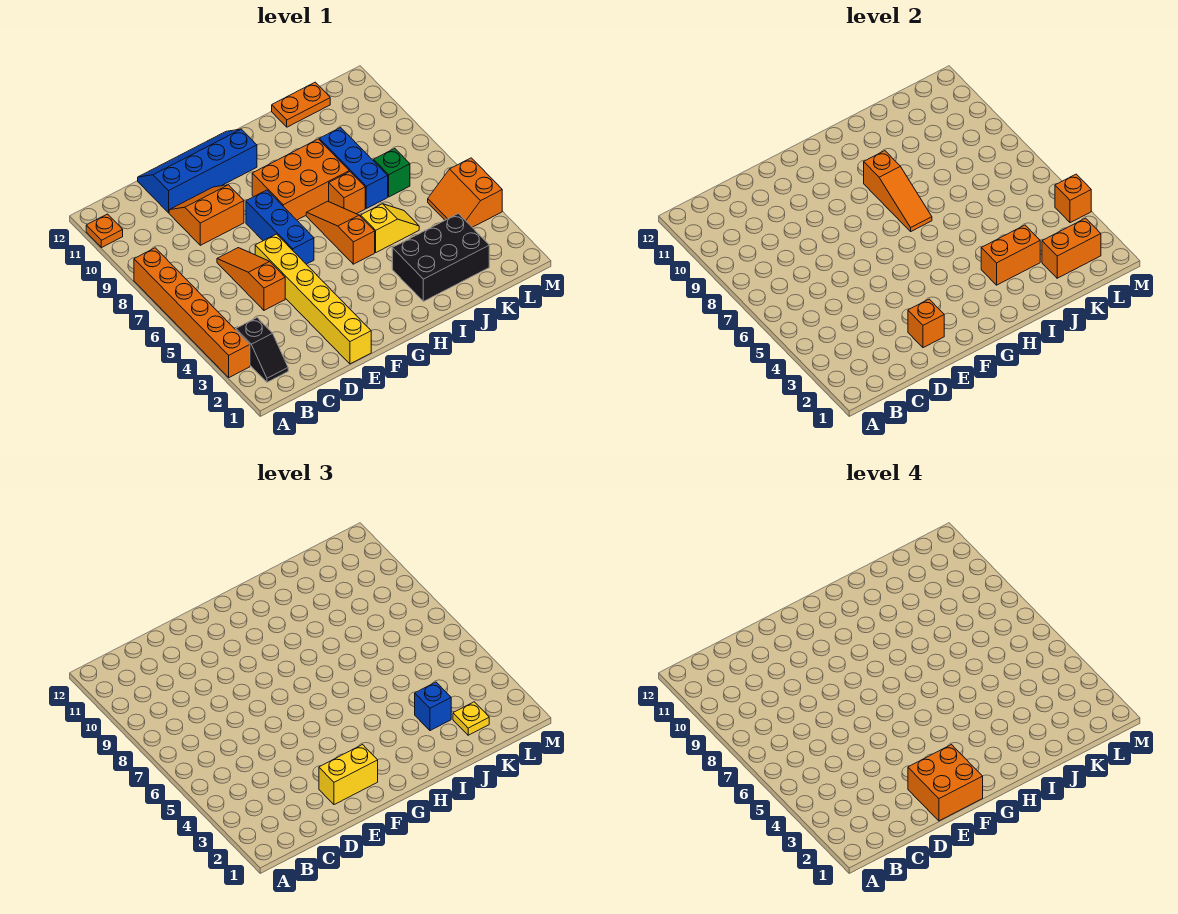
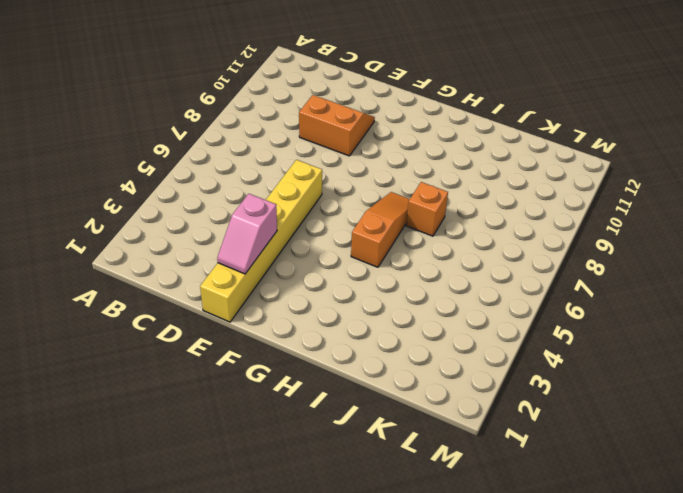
pink 1x2 slope [217,194,277,274] -> orange 1x1 brick [908,299,944,348]
none -> orange 1x6 brick [134,248,250,377]
none -> orange 1x1 plate [86,214,123,248]
none -> black 1x2 slope [236,318,288,382]

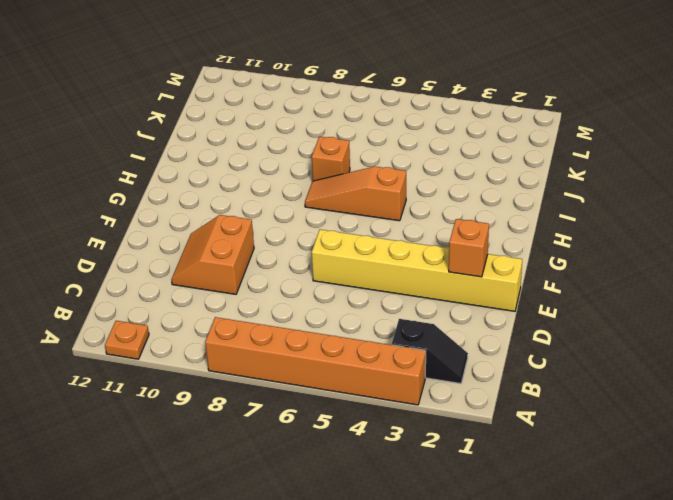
none -> orange 1x3 slope [217,248,285,310]
none -> blue 2x4 slope [138,129,257,213]
none -> blue 1x3 brick [246,190,314,264]

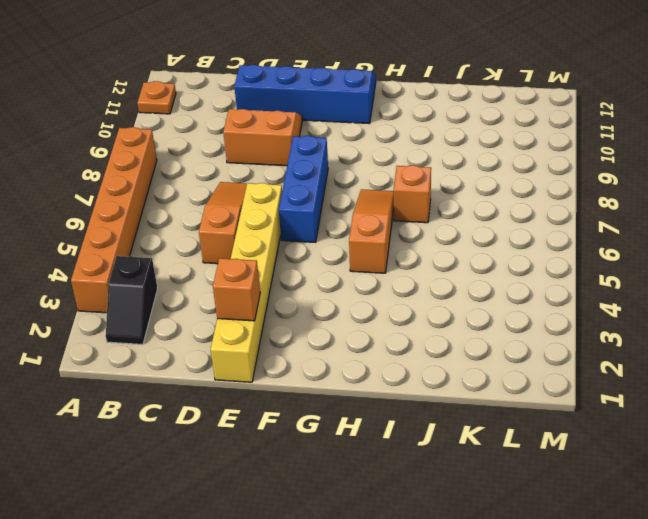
none -> orange 2x3 brick [252,139,349,220]
none -> black 2x3 brick [392,214,489,301]
none -> yellow 1x2 slope [361,204,419,252]

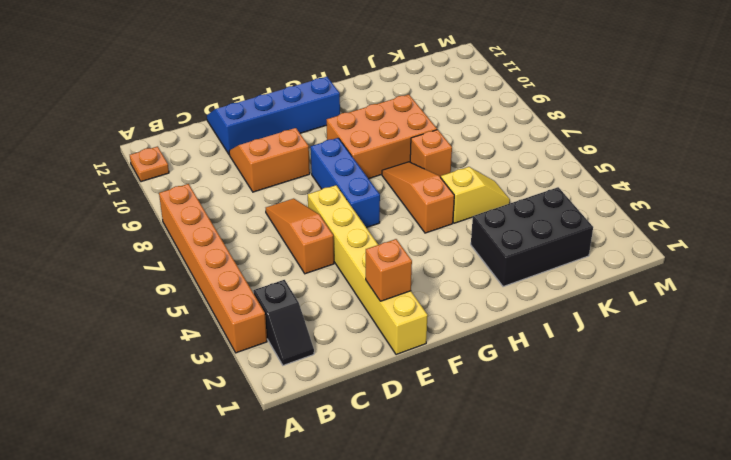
none -> blue 1x3 brick [319,128,388,208]
none -> orange 1x2 plate [272,82,330,127]
none -> green 1x1 brick [374,149,410,197]

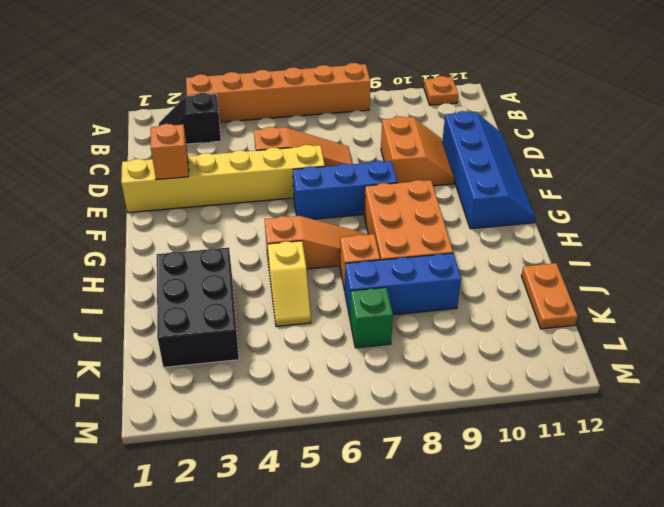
none -> orange 2x2 slope [428,158,502,227]
none -> orange 1x3 slope [864,151,932,231]
none -> orange 1x2 brick [981,225,1040,285]

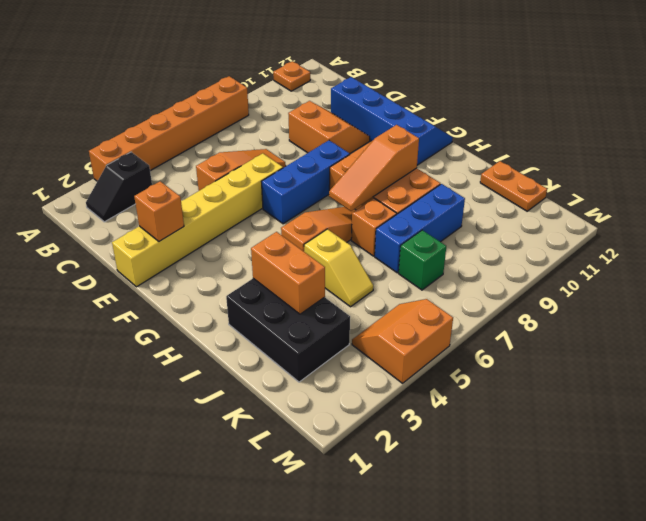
none -> orange 1x2 brick [1042,218,1101,278]
none -> orange 1x1 brick [1055,174,1091,223]
none -> yellow 1x2 brick [319,745,378,805]

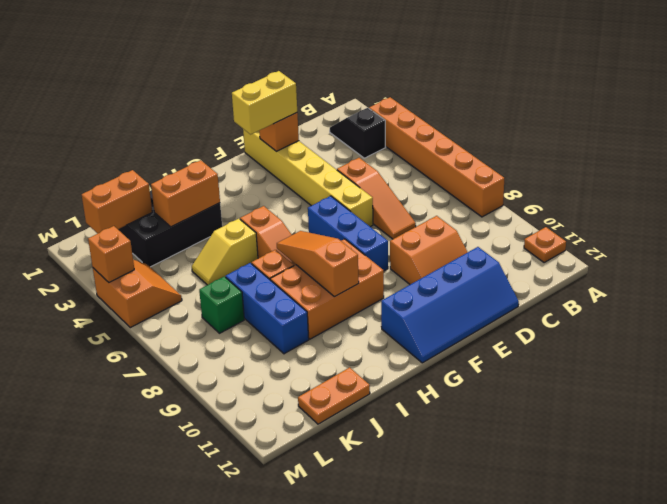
none -> blue 1x1 brick [415,682,451,731]
none -> yellow 1x1 plate [453,702,489,735]
none -> orange 2x2 brick [908,745,983,821]

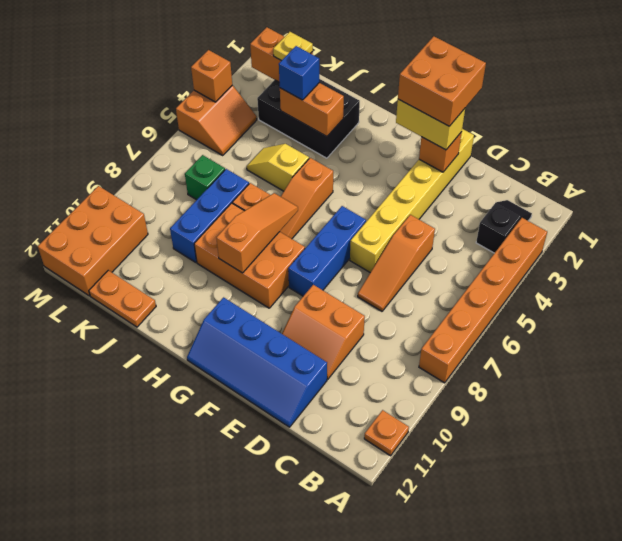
orange 2x3 brick [38,186,148,296] -> none

